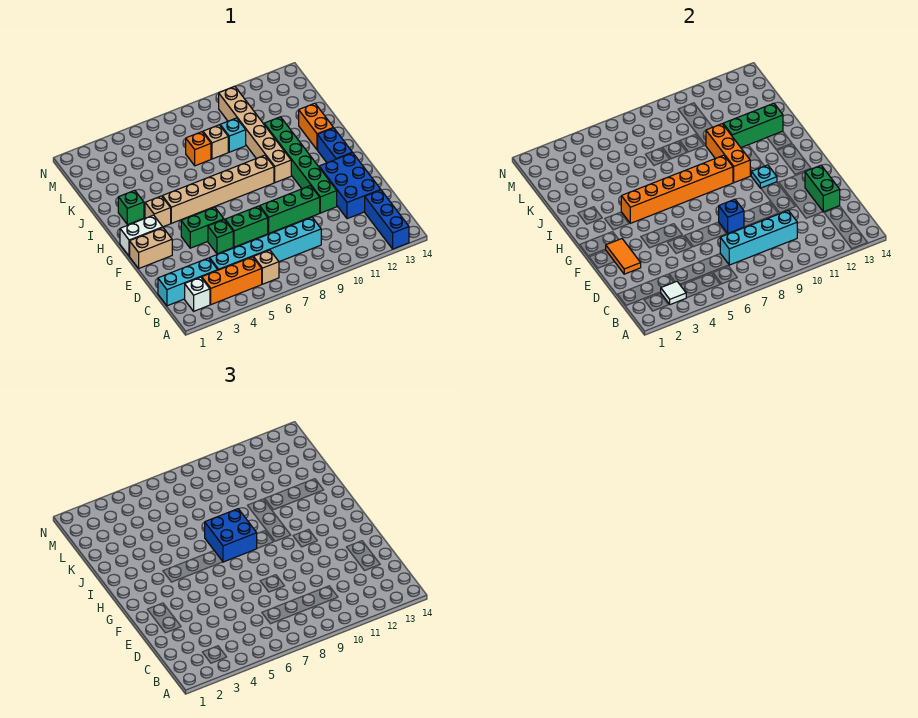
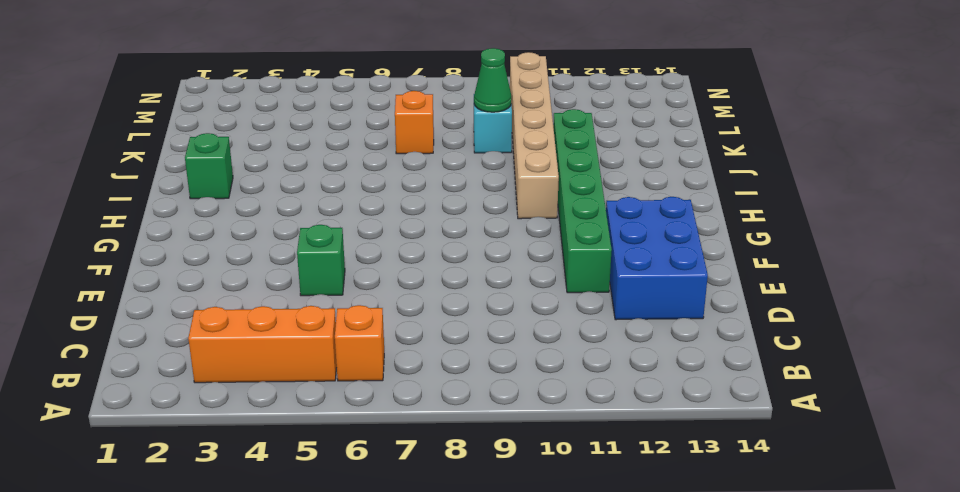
orange 1x1 brick [335,305,384,381] -> tan 1x1 brick [254,250,279,284]
green 1x1 cone [474,48,512,112] -> none
none -> blue 1x3 brick [365,190,409,249]
none -> white 1x1 brick [185,277,210,311]
none -> cyan 1x3 brick [158,258,218,306]
none -> cyan 1x6 brick [210,217,321,270]

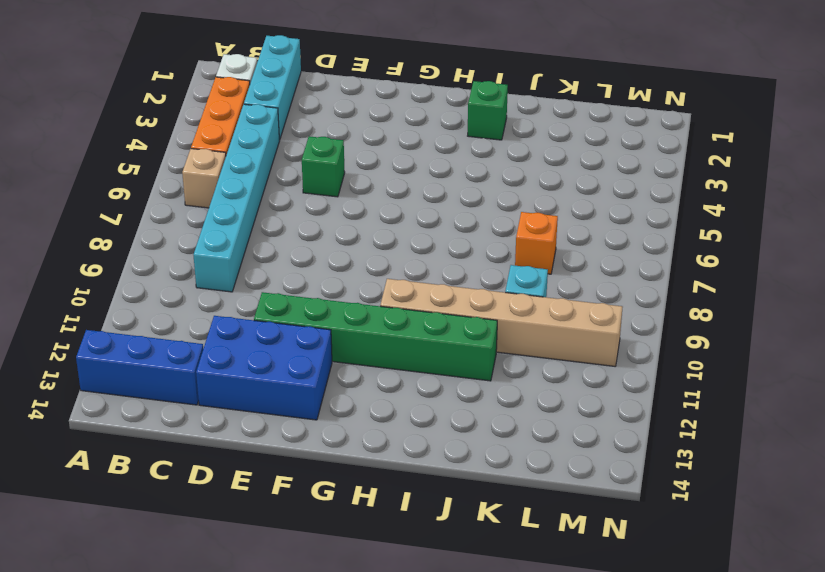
none -> green 1x2 brick [225,206,268,247]
none -> green 1x3 brick [259,186,320,233]
none -> tan 1x2 brick [130,228,172,268]
none -> green 1x2 brick [181,207,224,248]

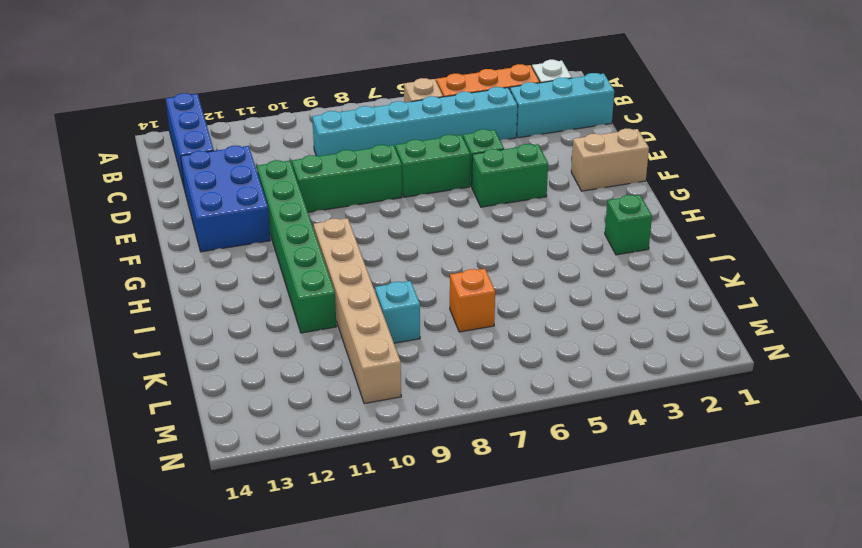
none -> white 1x2 brick [120,215,163,256]
none -> blue 1x2 brick [318,128,352,163]
none -> tan 1x1 brick [145,196,171,227]
none -> tan 1x6 brick [162,155,274,223]

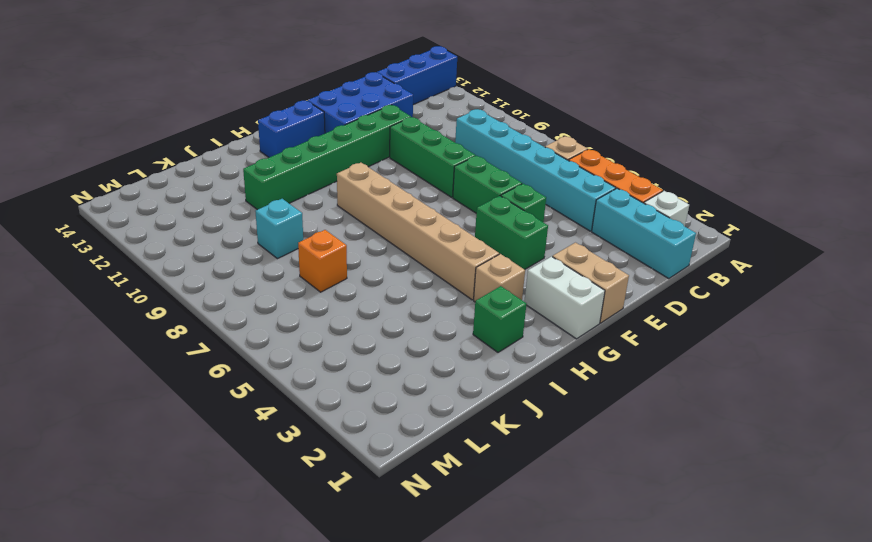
none -> tan 1x6 brick [219,86,291,183]
none -> orange 1x2 brick [299,103,333,150]
none -> tan 1x1 brick [203,125,228,159]
none -> white 1x1 tile [661,281,686,305]

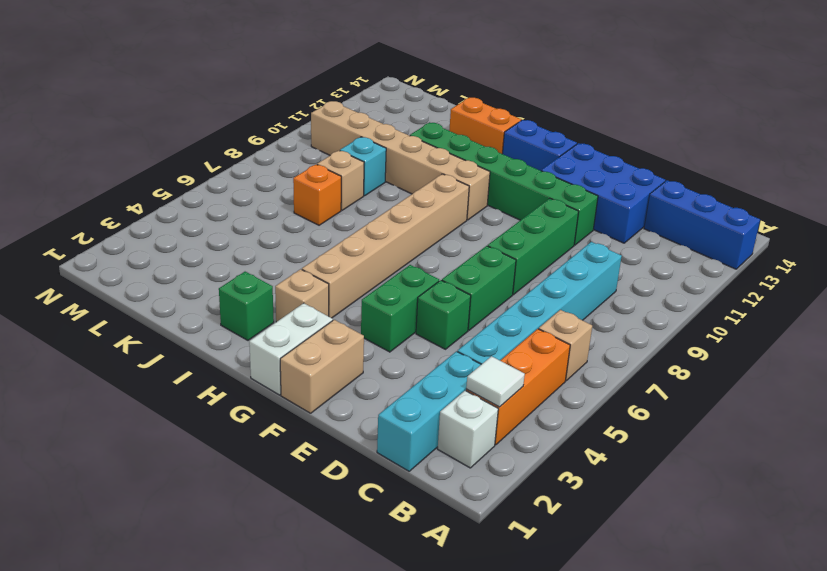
none -> cyan 1x4 brick [720,210,797,265]
none -> green 1x2 brick [805,165,840,212]
none -> orange 1x2 tile [606,239,641,274]
none -> blue 1x1 brick [719,199,744,233]

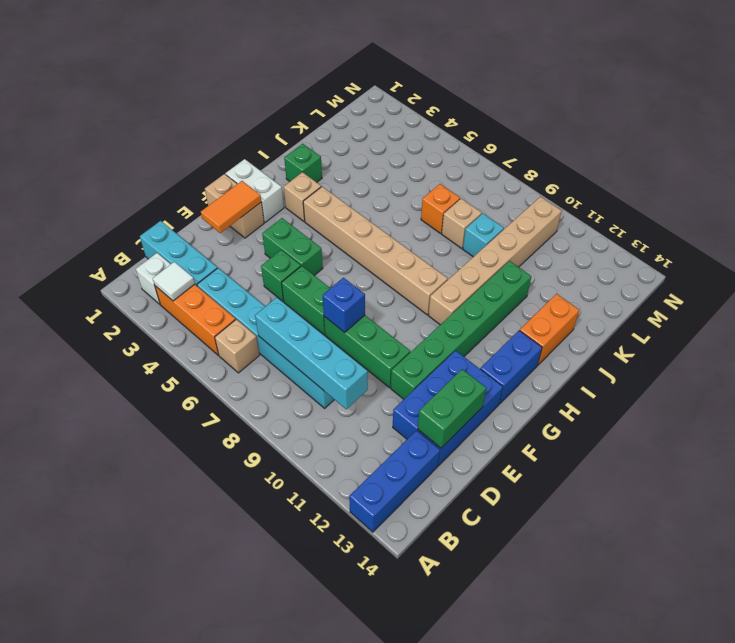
none -> cyan 1x1 plate [751,165,777,188]
none -> orange 1x6 brick [621,155,733,223]
none -> orange 1x3 brick [706,124,750,183]
none -> green 1x3 brick [723,103,783,147]

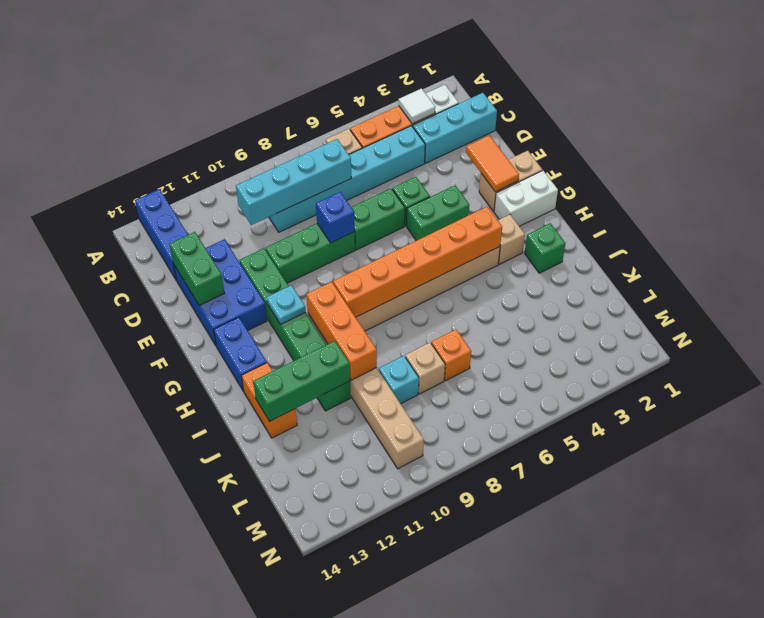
none -> blue 2x2 brick [205,509,257,562]

